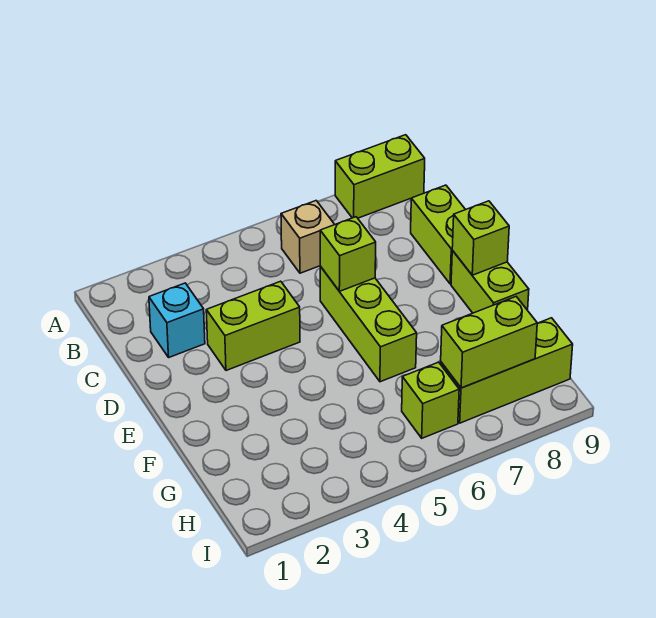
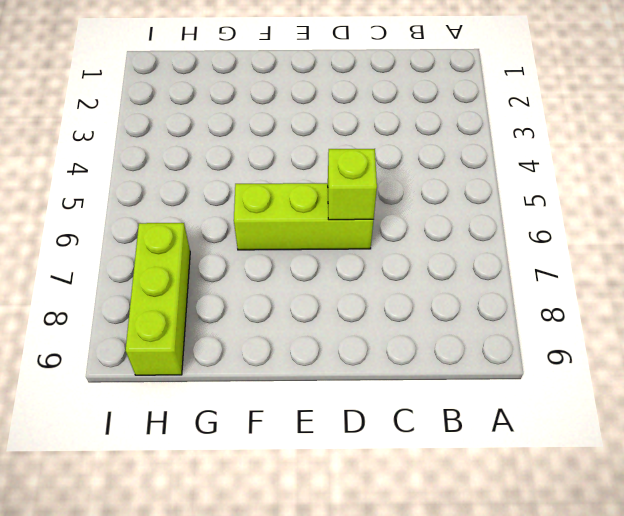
none -> lime 1x2 brick [335,135,425,218]
none -> tan 1x1 brick [281,201,335,273]
none -> cyan 1x1 brick [149,283,205,357]

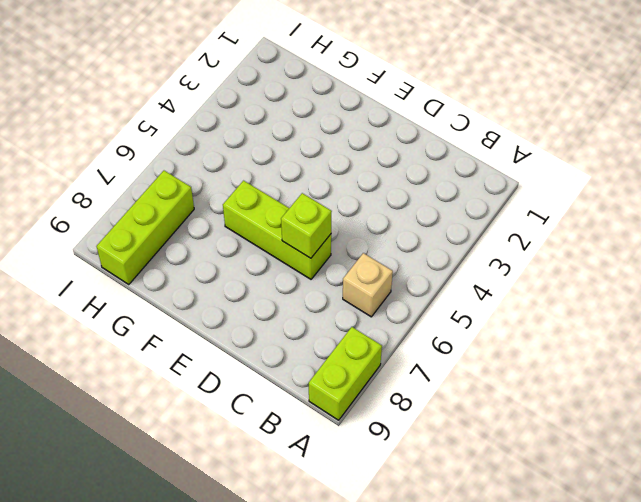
none -> cyan 1x1 brick [149,283,205,357]
none -> lime 1x2 brick [411,185,465,284]
none -> lime 1x2 brick [206,281,300,371]

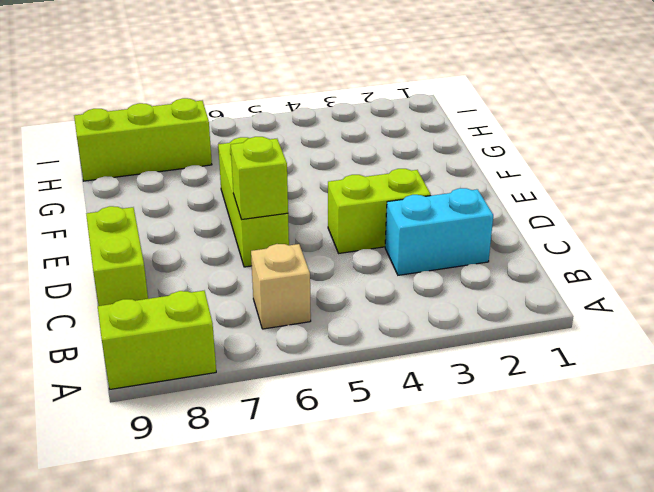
cyan 1x2 brick [385,188,493,275] -> cyan 1x1 brick [149,283,205,357]
none -> lime 1x2 brick [451,251,529,313]
none -> lime 1x1 brick [402,362,459,438]
none -> lime 1x1 brick [452,201,509,275]

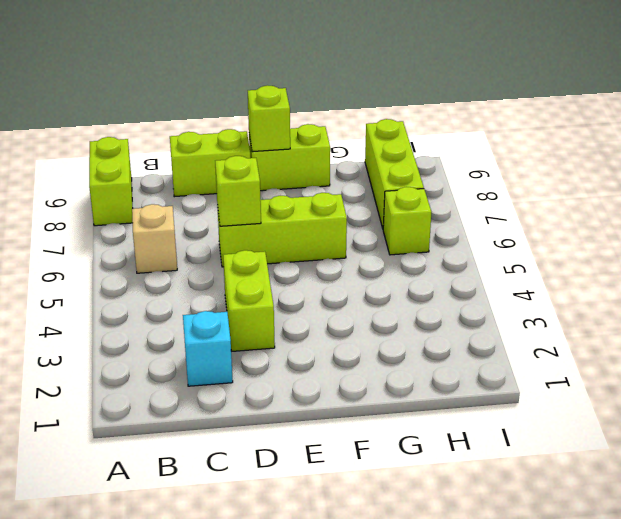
none -> lime 1x2 brick [441,297,537,388]

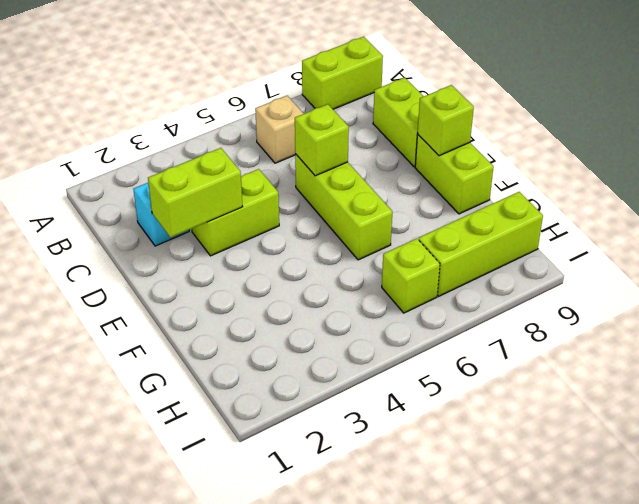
lime 1x2 brick [148,148,243,238] -> lime 1x2 brick moved to [441,297,537,388]

